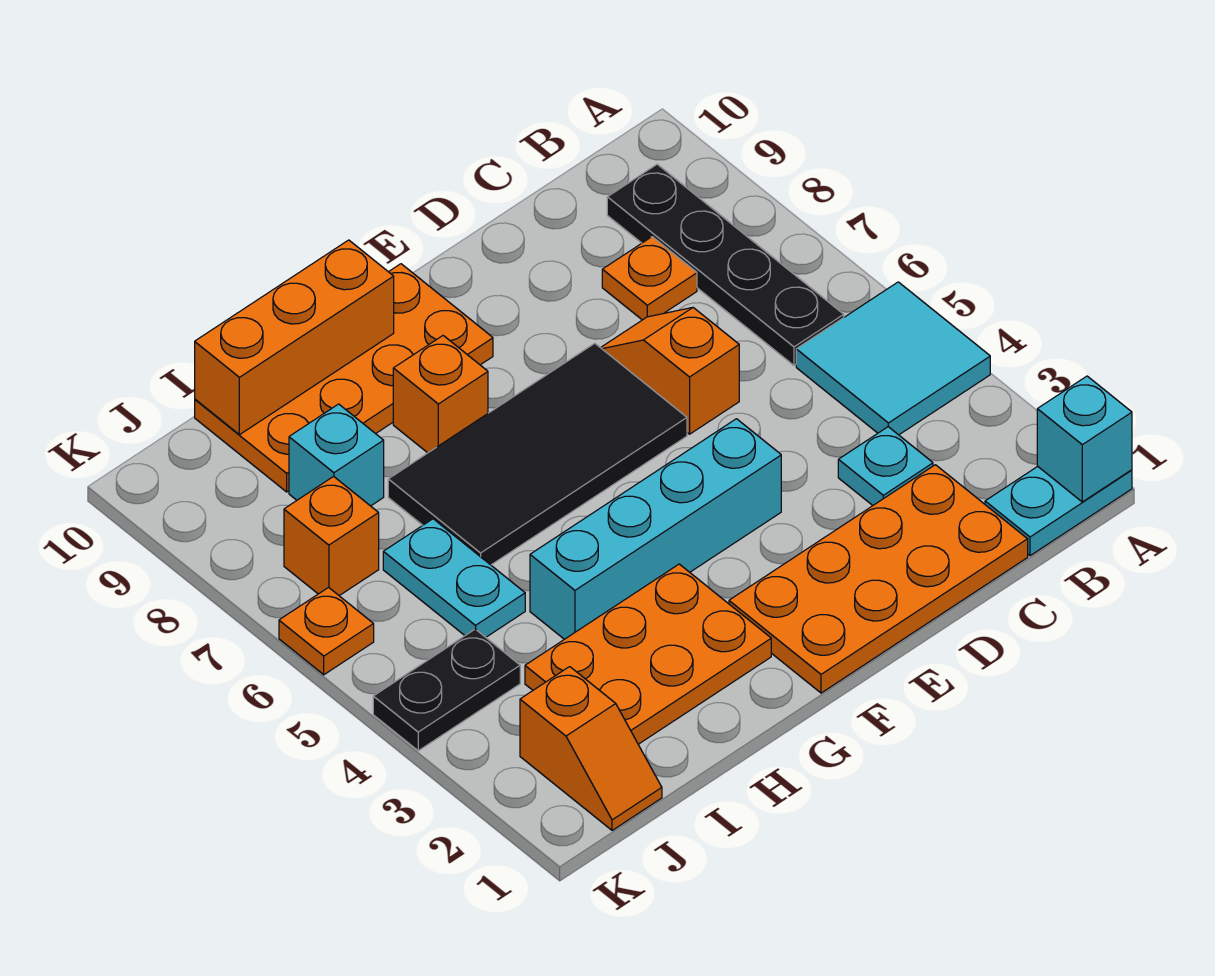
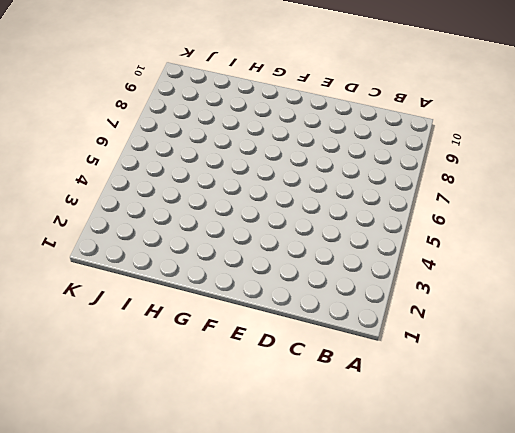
none -> cyan 1x2 plate [985,467,1132,556]
none -> cyan 2x2 tile [796,282,990,435]
none -> black 1x4 plate [607,164,844,365]

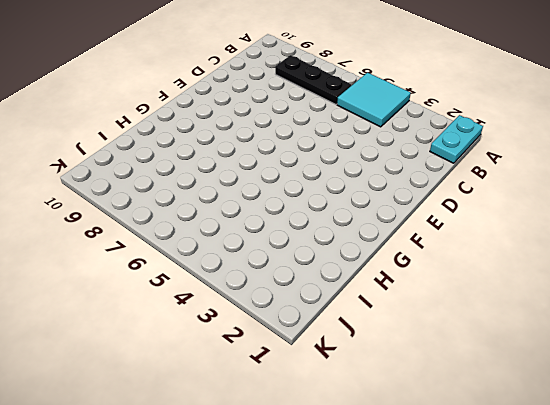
black 1x3 plate [275,55,351,104] -> black 1x4 plate [607,164,844,365]
none -> orange 2x4 plate [729,465,1028,693]
none -> cyan 1x1 plate [838,427,933,505]
none -> orange 1x1 plate [602,237,697,320]

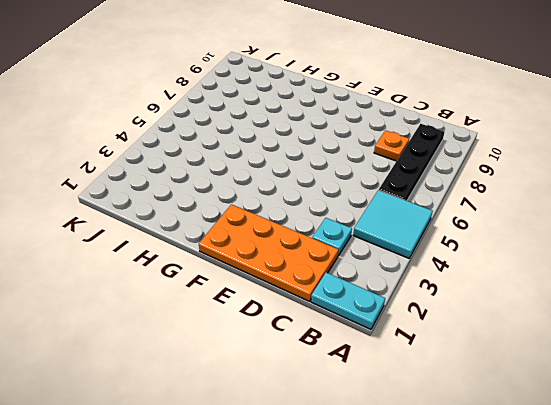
none -> orange 1x2 slope [601,308,739,434]
none -> cyan 1x4 brick [530,419,781,639]
none -> black 2x4 tile [388,343,687,565]

